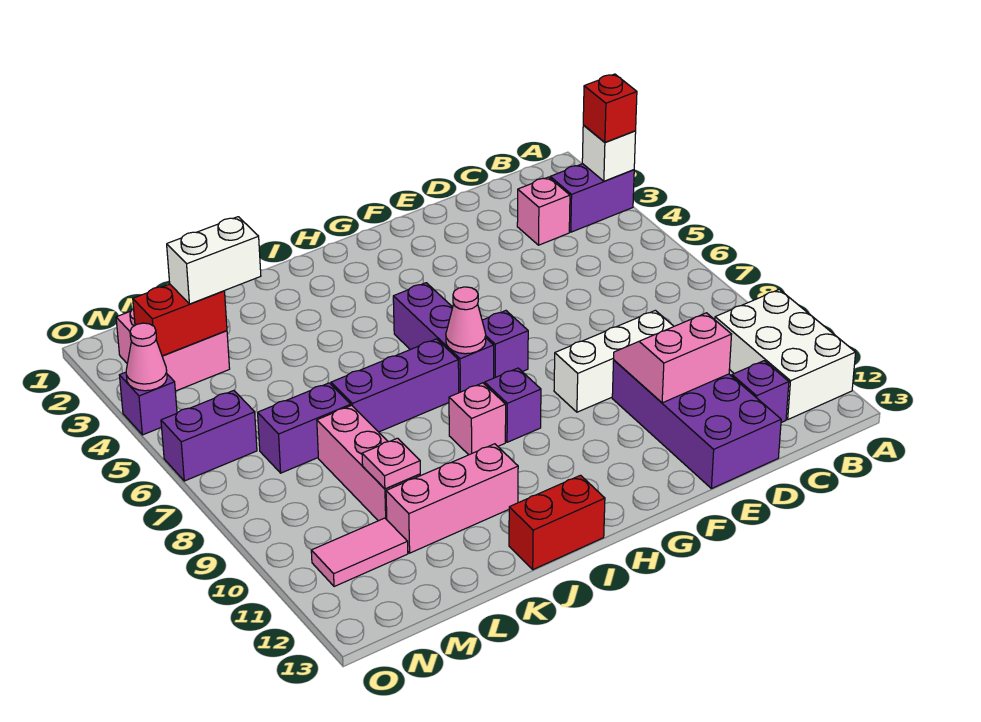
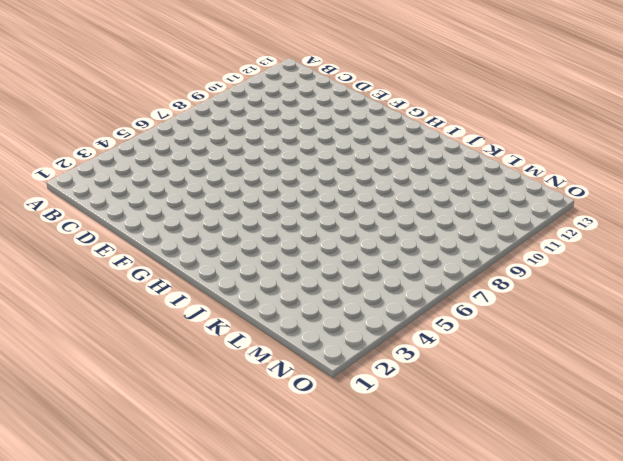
none -> purple 1x2 brick [550,164,634,232]
none -> white 2x3 brick [715,289,856,419]
none -> pink 1x1 brick [517,177,570,245]

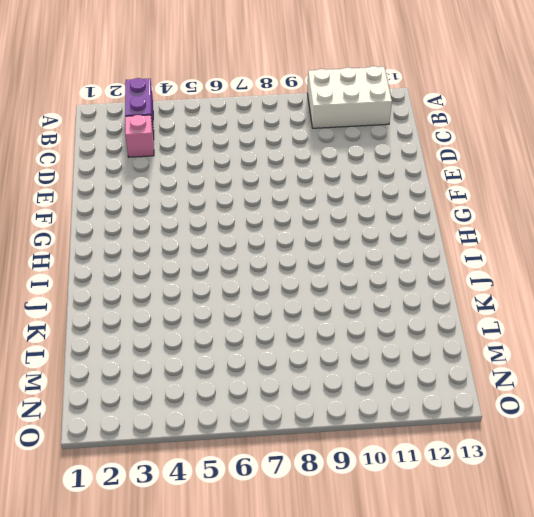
none -> purple 1x1 brick [732,361,789,423]
none -> white 1x3 brick [554,310,674,412]
none -> purple 2x4 brick [612,360,781,489]

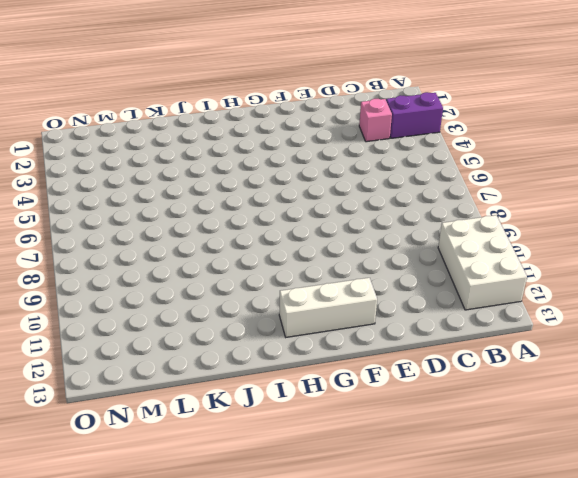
white 1x3 brick [279,278,377,337] -> white 1x3 brick moved to [554,310,674,412]
none -> purple 1x1 brick [732,361,789,423]
none -> purple 2x4 brick [612,360,781,489]
none -> purple 1x1 brick [482,311,528,378]

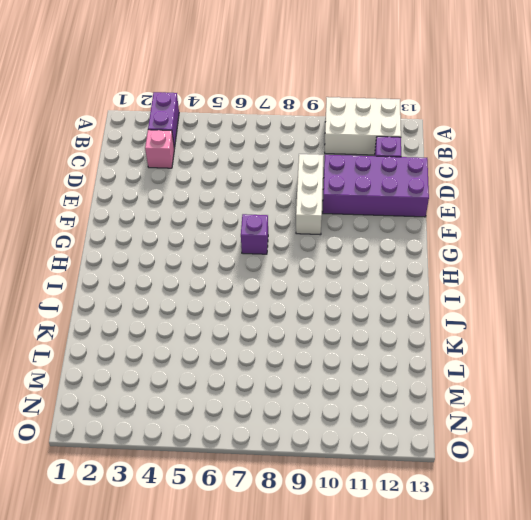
none -> purple 1x3 brick [393,283,494,393]
none -> purple 1x1 brick [485,368,541,442]
none -> purple 1x3 brick [331,339,459,432]

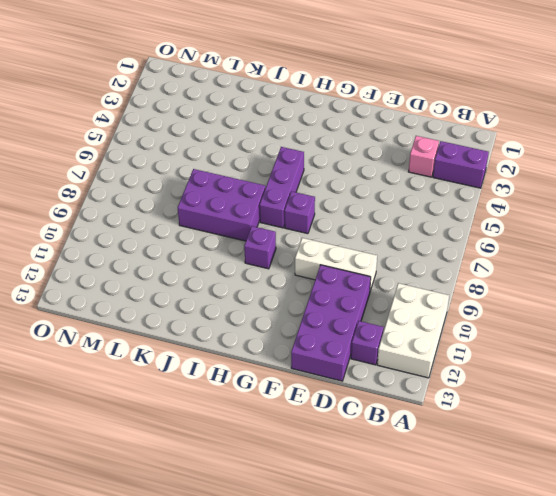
purple 2x3 brick [178,169,265,241] -> purple 1x3 brick [331,339,459,432]
none -> pink 1x1 brick [449,383,506,455]
none -> red 1x2 brick [509,475,605,570]
none -> pink 1x3 brick [386,444,518,553]

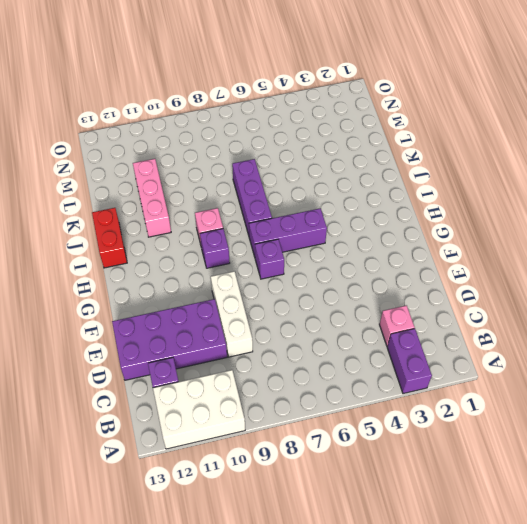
none -> purple 1x2 brick [258,383,351,473]
none -> pink 1x3 brick [317,405,420,521]
none -> pink 2x2 brick [116,309,230,391]

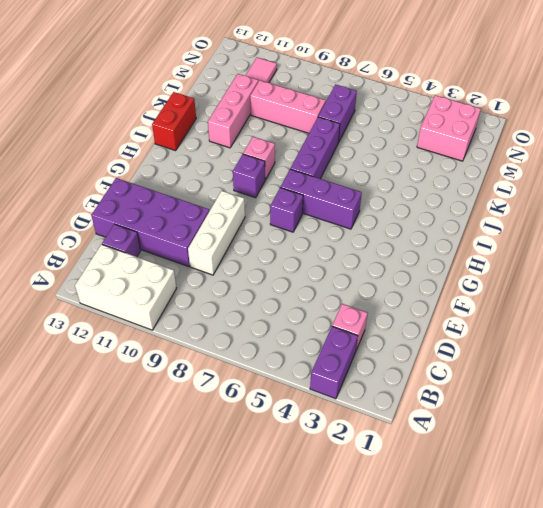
none -> purple 1x2 brick [161,391,257,481]
none -> purple 1x1 brick [119,372,177,435]
none -> white 1x1 brick [582,125,636,181]

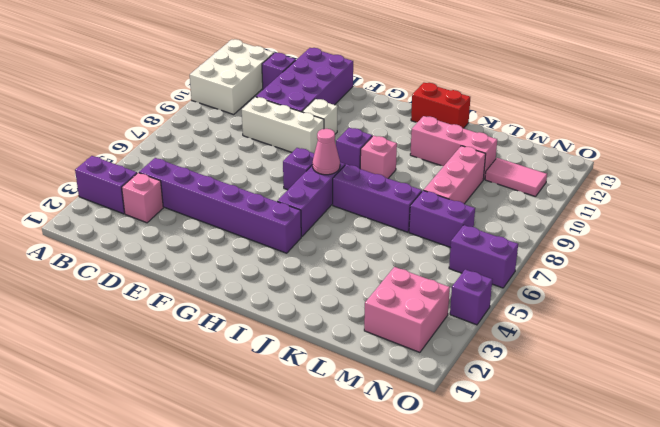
purple 1x6 brick [139,158,301,253] -> none
white 1x1 brick [302,99,338,134] -> white 1x1 brick moved to [582,125,636,181]
none -> pink 2x2 slope [614,313,732,403]
none -> pink 1x1 plate [362,438,420,489]
none -> red 1x2 brick [133,284,227,356]

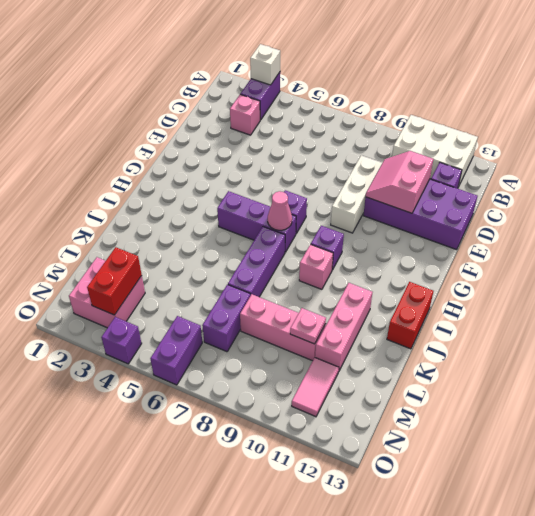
none -> pink 1x1 cone [126,323,167,391]
none -> red 1x1 brick [583,74,637,142]
none -> white 1x2 brick [167,217,261,304]

